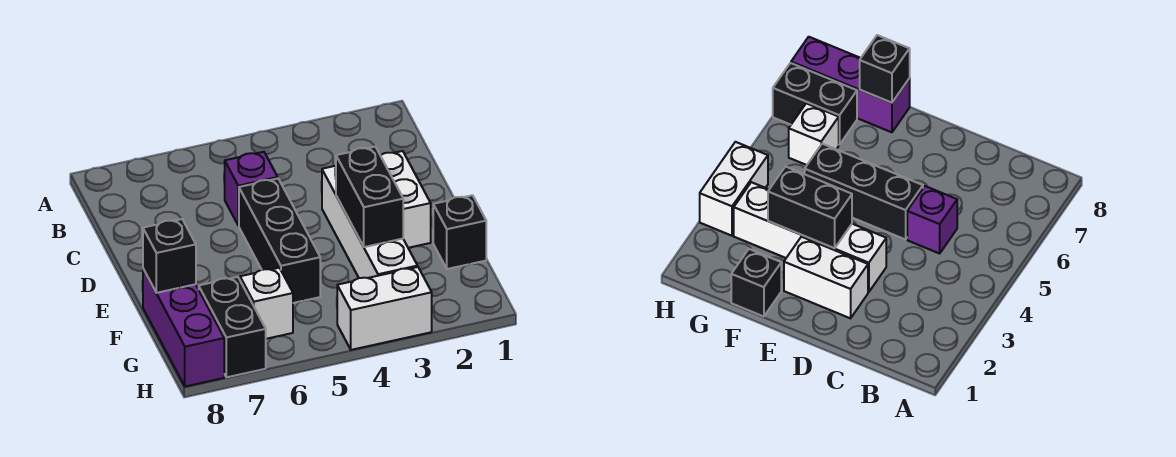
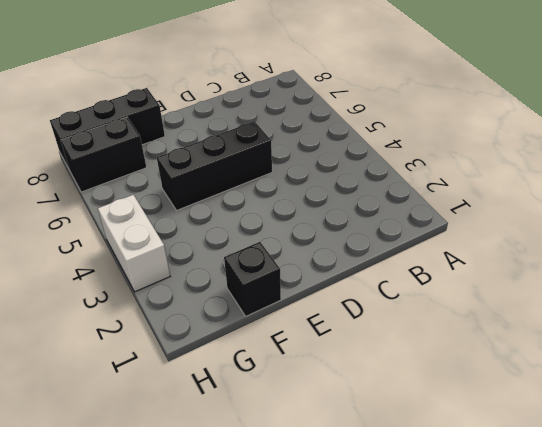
black 1x3 brick [50,88,165,170] -> purple 1x3 brick [143,269,224,386]
none -> purple 1x1 brick [225,152,278,226]
none -> white 1x2 brick [380,151,431,248]

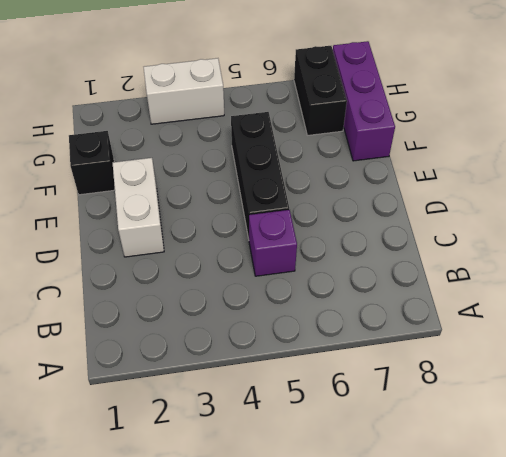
none -> white 1x4 brick [322,166,418,278]
none -> white 1x1 brick [240,268,293,339]

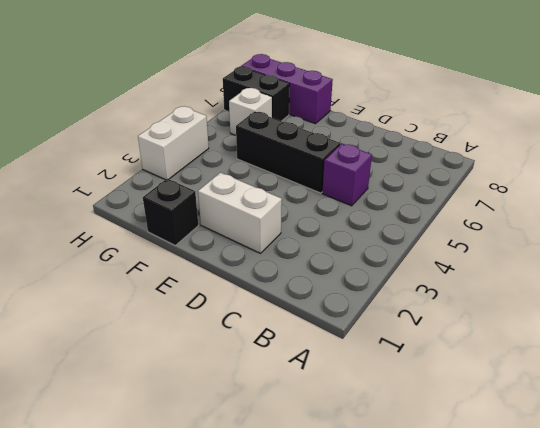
none -> white 1x4 brick [322,166,418,278]
none -> black 1x2 brick [336,147,403,247]

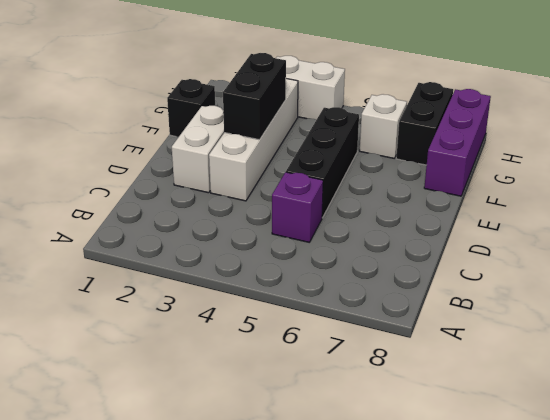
none -> black 1x1 brick [143,219,196,293]

